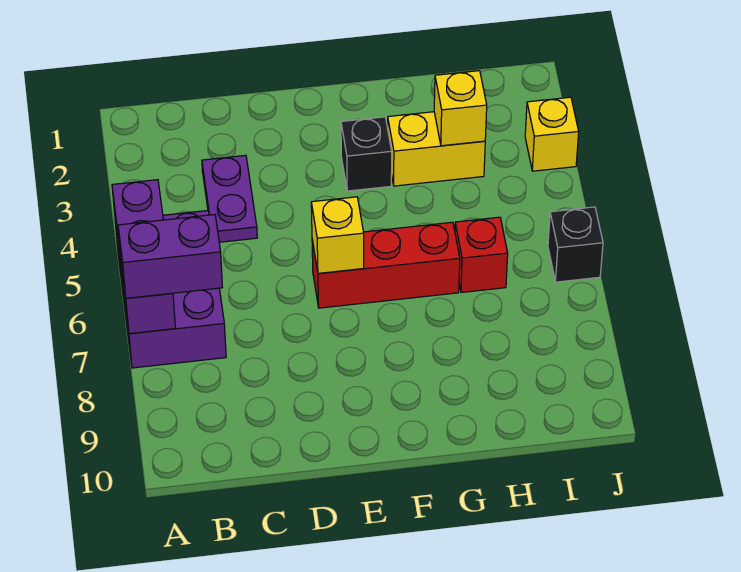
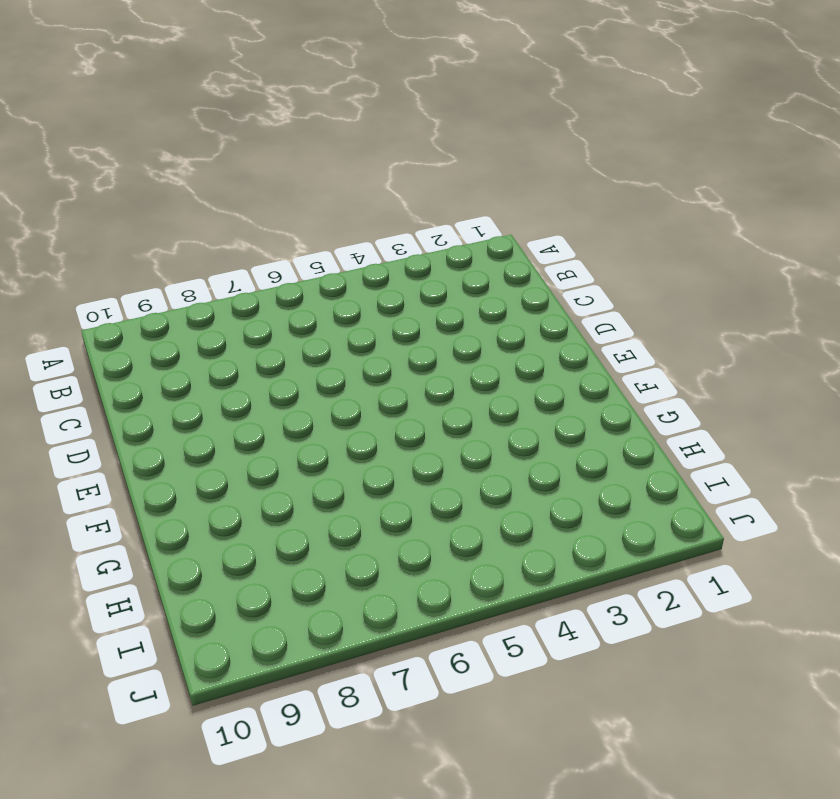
none -> purple 2x3 brick [116,211,226,368]
none -> purple 1x2 plate [202,155,257,242]
none -> red 1x3 brick [312,222,460,308]

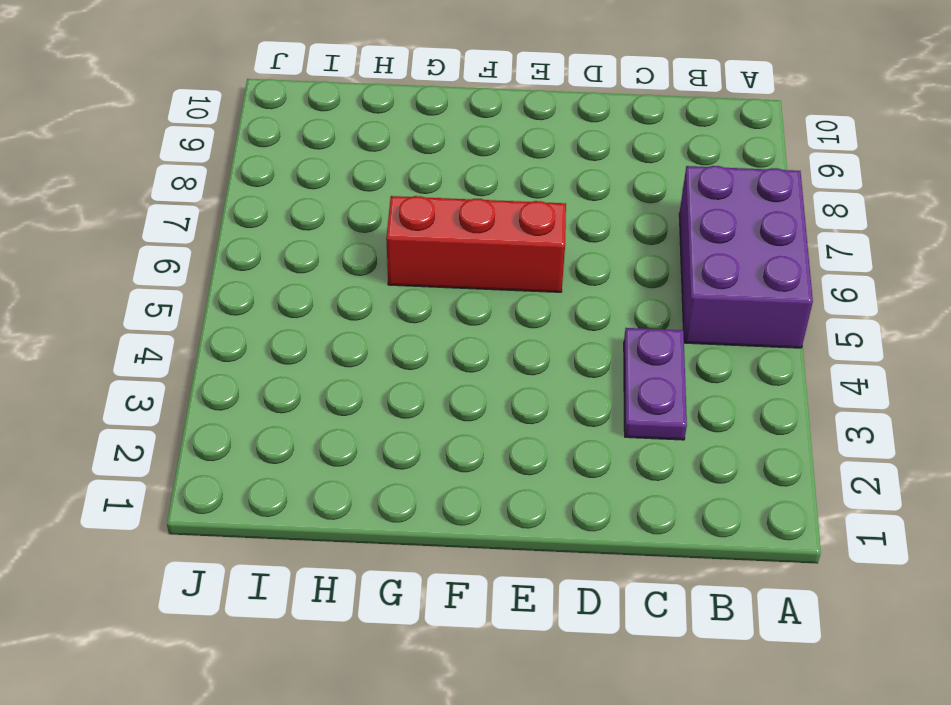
none -> black 1x1 brick [341,117,392,191]
none -> yellow 1x2 brick [388,112,485,186]
none -> red 1x1 brick [455,217,508,293]

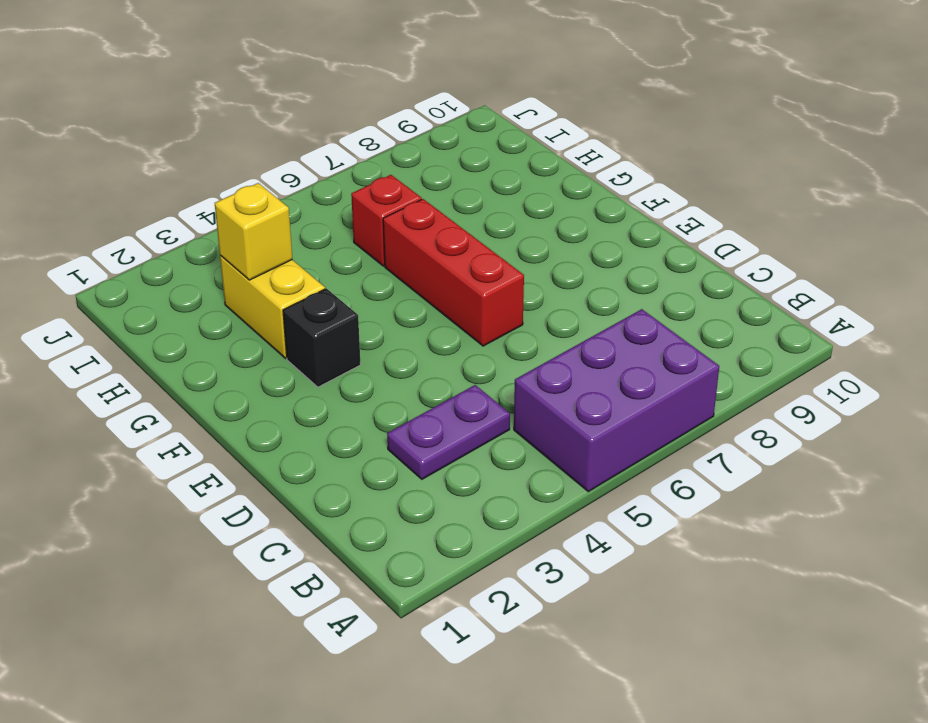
none -> yellow 1x1 brick [525,97,579,171]
none -> black 1x1 brick [548,207,603,282]
none -> purple 1x3 brick [112,180,175,334]

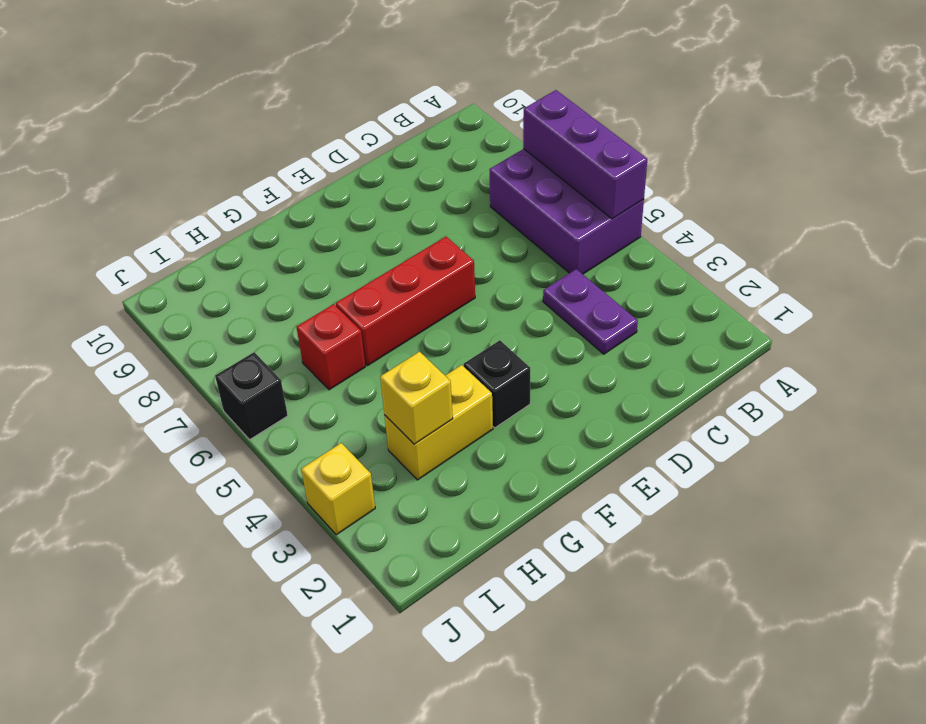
none -> yellow 1x1 brick [311,197,364,273]
none -> purple 1x2 brick [118,215,222,298]

